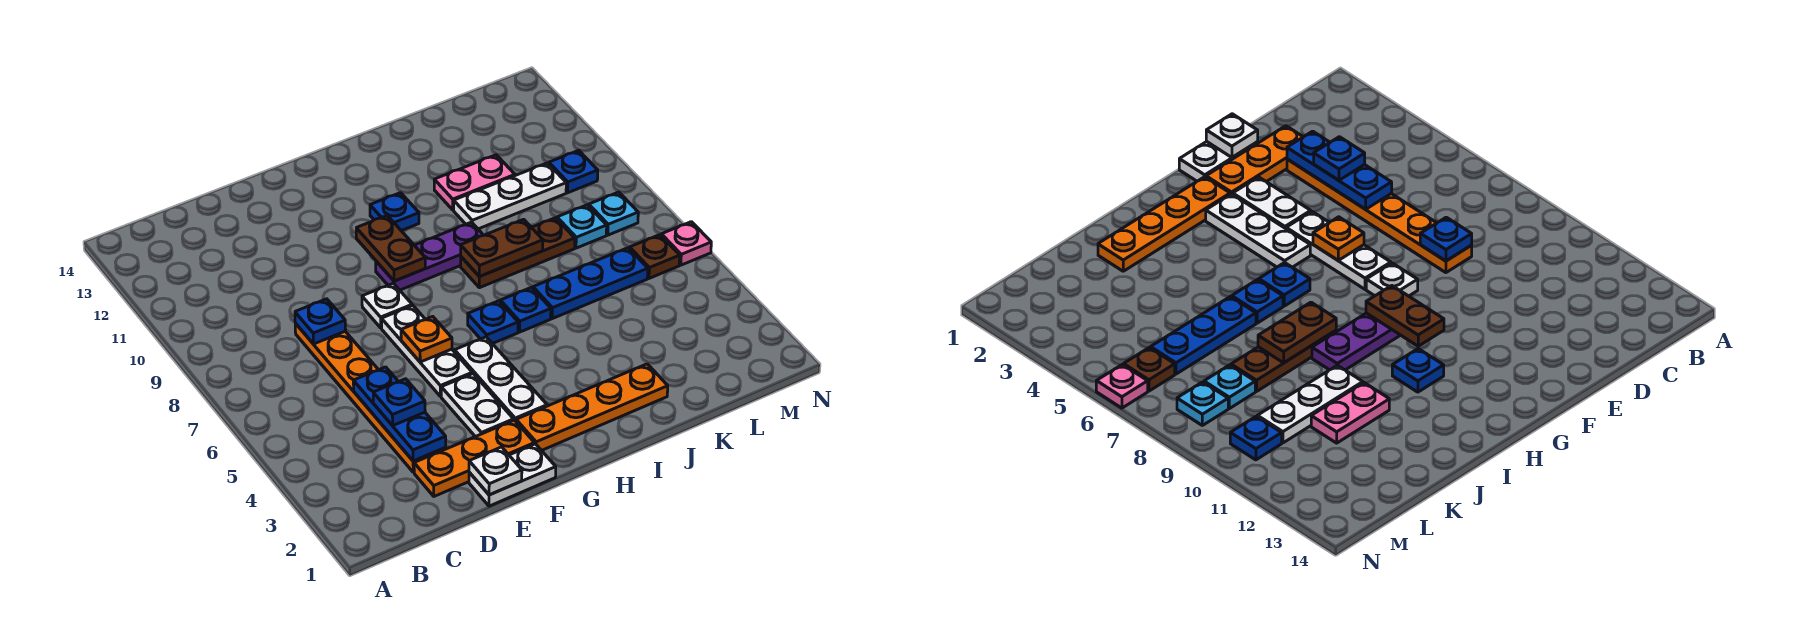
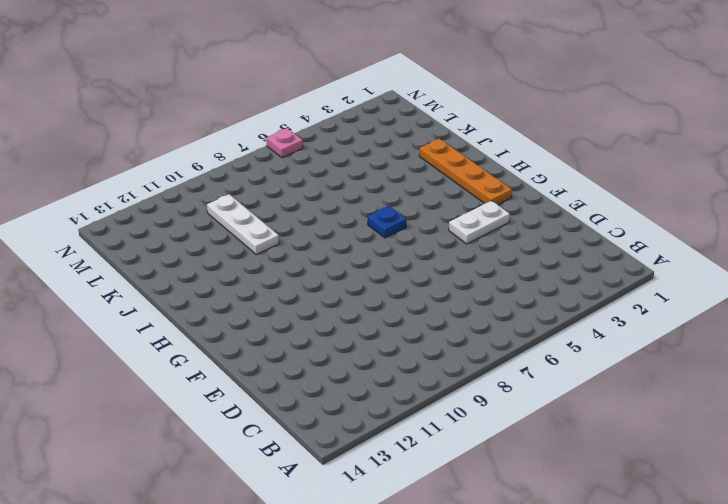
none -> orange 1x3 plate [414,420,535,496]
none -> orange 1x6 plate [295,323,446,472]
none -> white 1x2 plate [469,444,556,506]

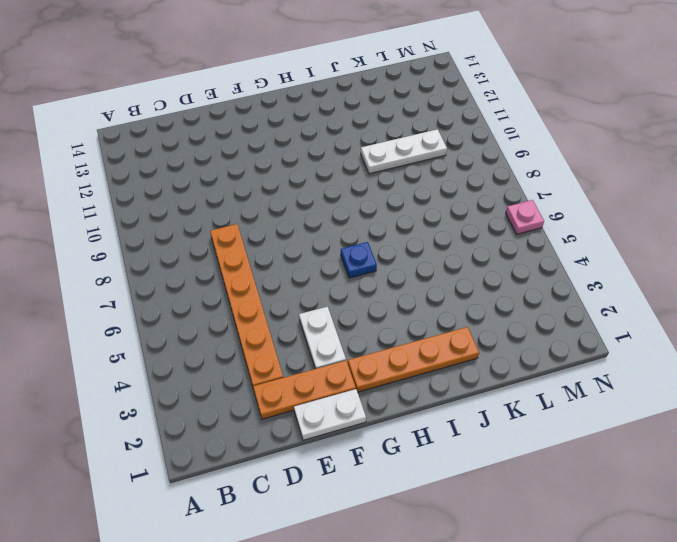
none -> white 1x3 plate [382,306,472,396]
none -> white 1x1 plate [362,283,412,328]
none -> white 1x3 plate [455,337,547,421]

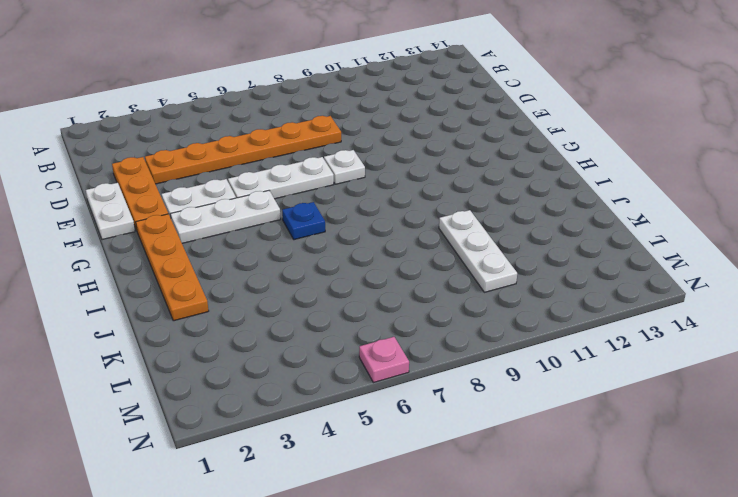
none -> purple 1x3 plate [376,222,483,290]
none -> blue 1x1 plate [370,193,419,231]
none -> blue 1x1 plate [500,287,551,332]

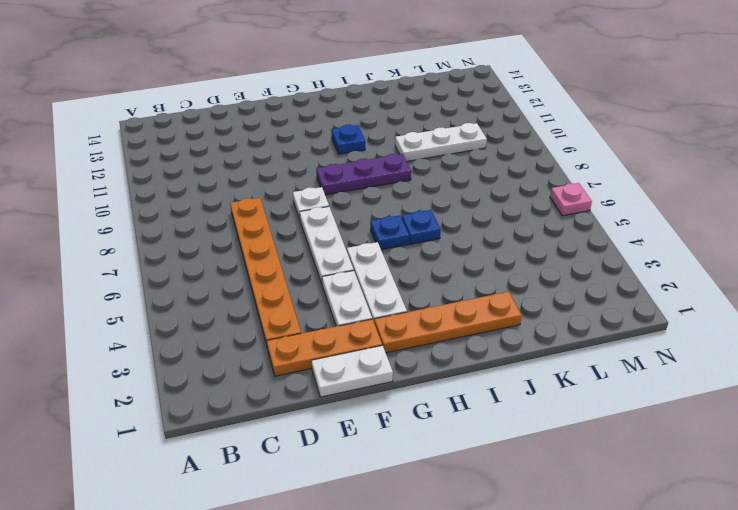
none -> brown 1x3 plate [460,218,575,288]
none -> blue 1x3 plate [533,248,648,319]
none -> pink 1x2 plate [434,155,515,210]

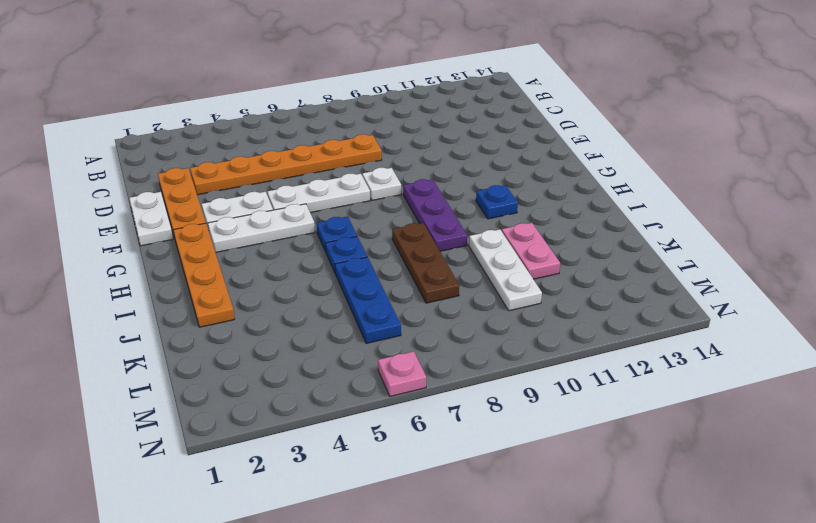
none -> cyan 1x1 plate [557,205,607,248]
none -> brown 1x1 plate [630,235,680,278]
none -> cyan 1x1 plate [589,192,638,235]

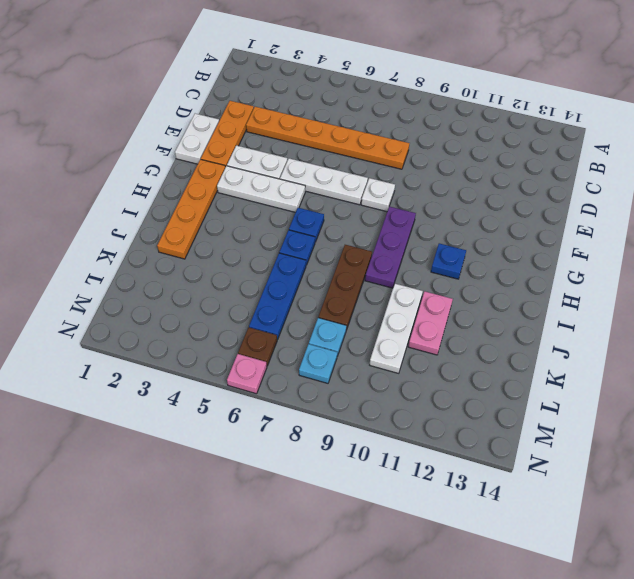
none -> blue 1x1 plate [549,150,598,193]
none -> blue 1x3 plate [353,367,446,461]
none -> blue 1x1 plate [295,299,346,344]

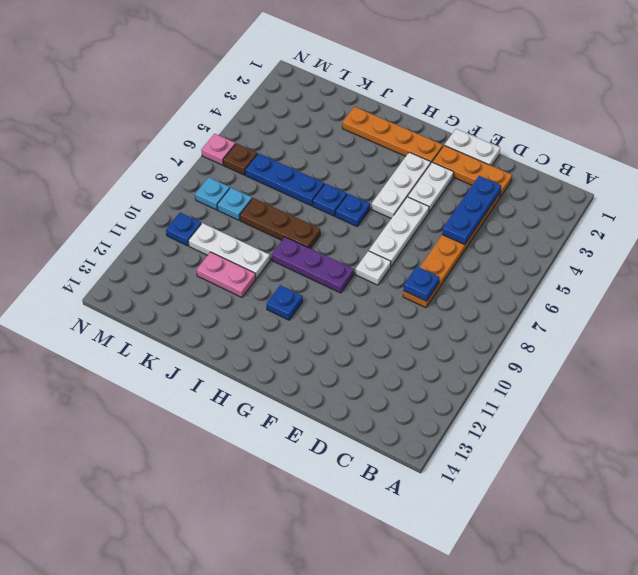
none -> white 1x1 plate [469,447,522,495]
none -> orange 1x1 plate [401,317,452,362]
none -> brown 1x2 plate [356,215,425,281]

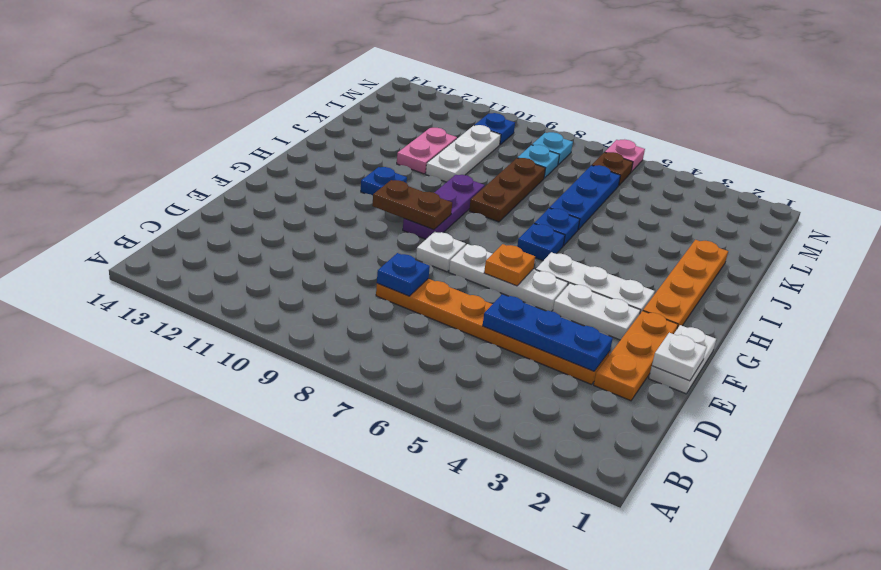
none -> brown 1x2 plate [461,219,543,277]
none -> blue 1x1 plate [373,379,425,426]

